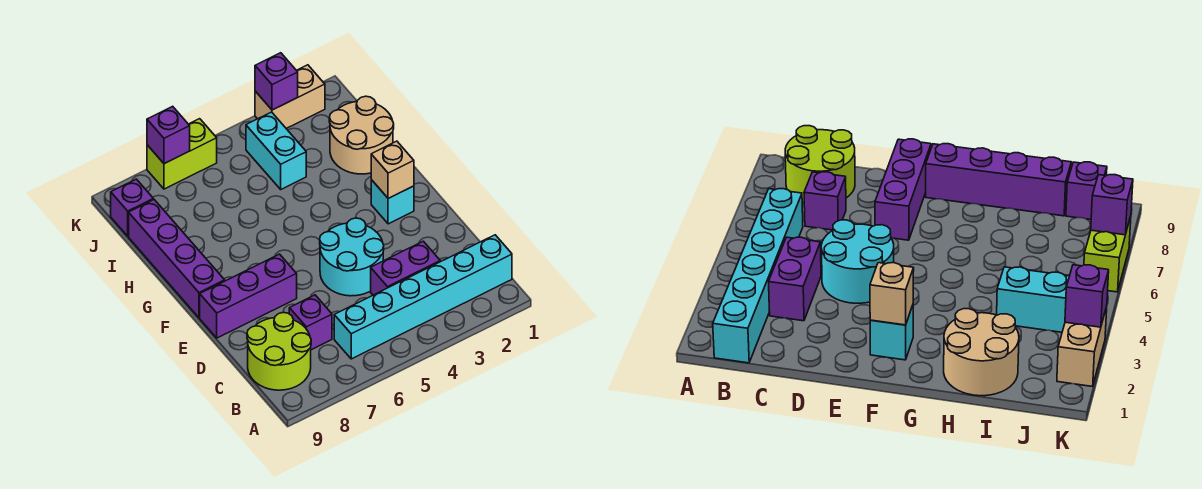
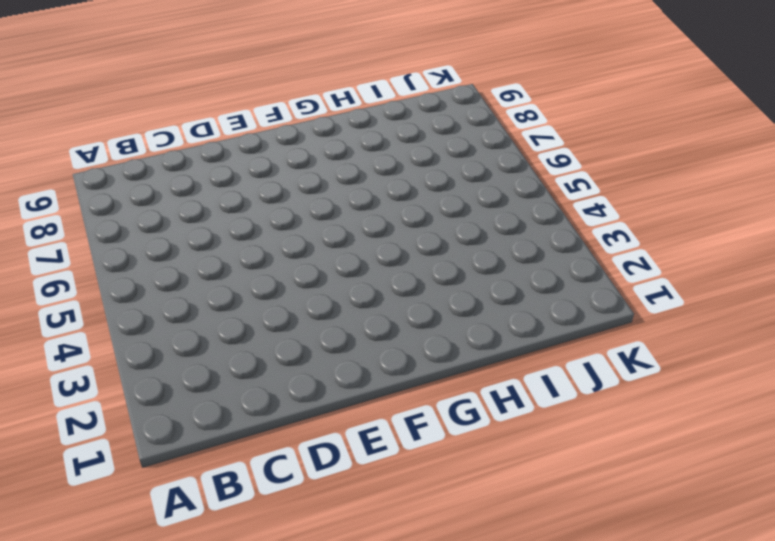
none -> cyan 1x6 brick [334,235,512,359]
none -> lime 2x2 round brick [247,312,311,390]
none -> purple 1x2 brick [371,241,440,295]

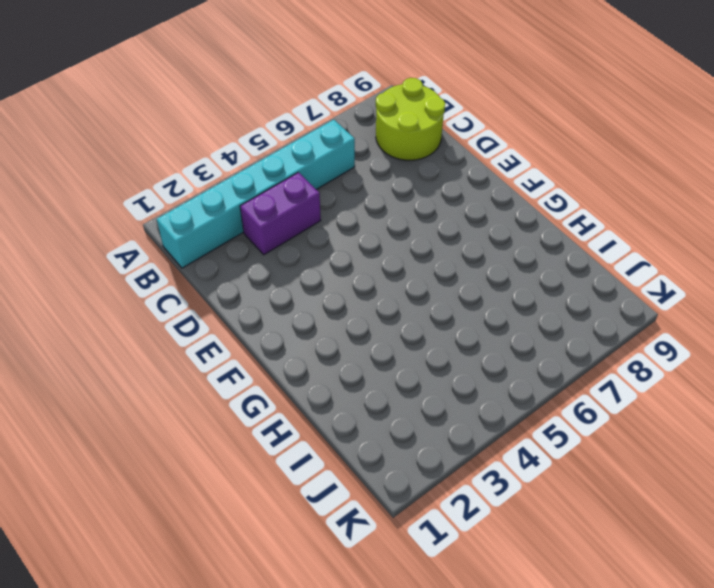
none -> purple 1x1 brick [289,295,332,350]
none -> cyan 2x2 round brick [320,218,384,296]
none -> purple 1x3 brick [200,254,297,338]

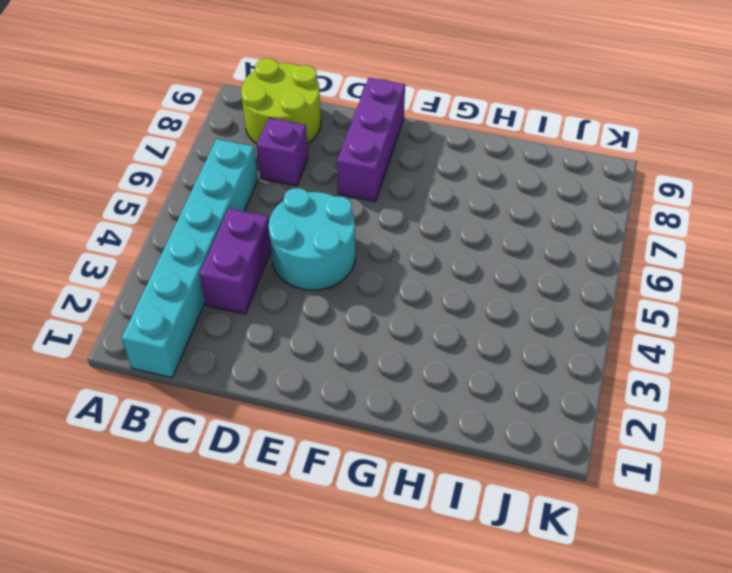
none -> cyan 1x1 brick [371,180,414,224]
none -> purple 1x4 brick [129,200,225,318]
none -> tan 2x2 round brick [329,96,394,174]

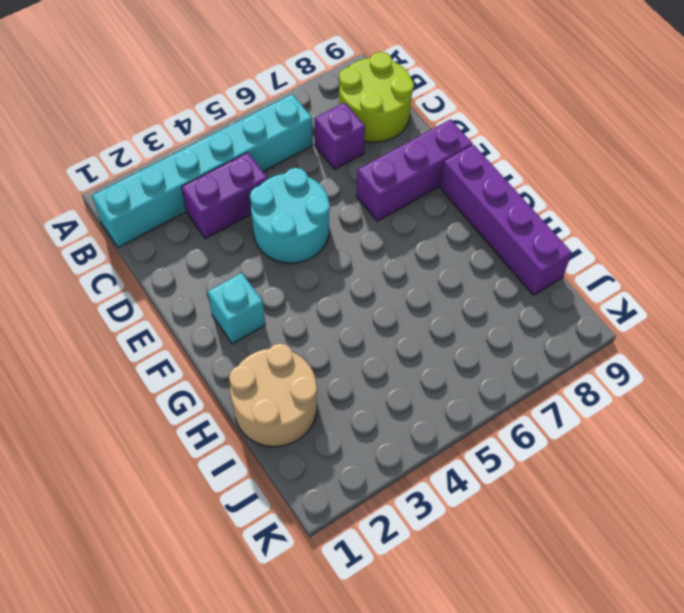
none -> cyan 1x2 brick [246,112,306,189]
none -> purple 1x1 brick [111,179,153,236]
none -> tan 1x2 brick [255,65,325,128]

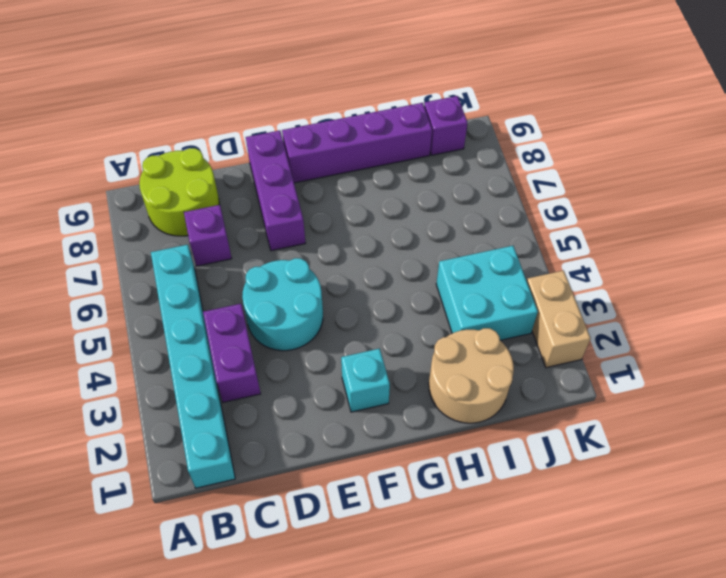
cyan 2x2 brick [436,246,538,340] -> cyan 1x2 brick [246,112,306,189]
none -> lime 1x2 brick [147,119,217,189]
none -> tan 1x1 brick [371,141,414,198]
none -> purple 1x1 brick [255,53,298,110]

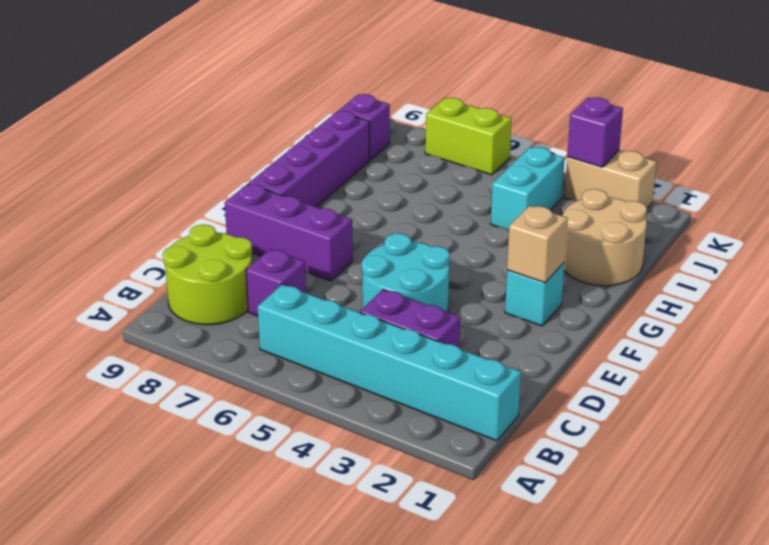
none -> purple 1x1 brick [147,106,190,164]

